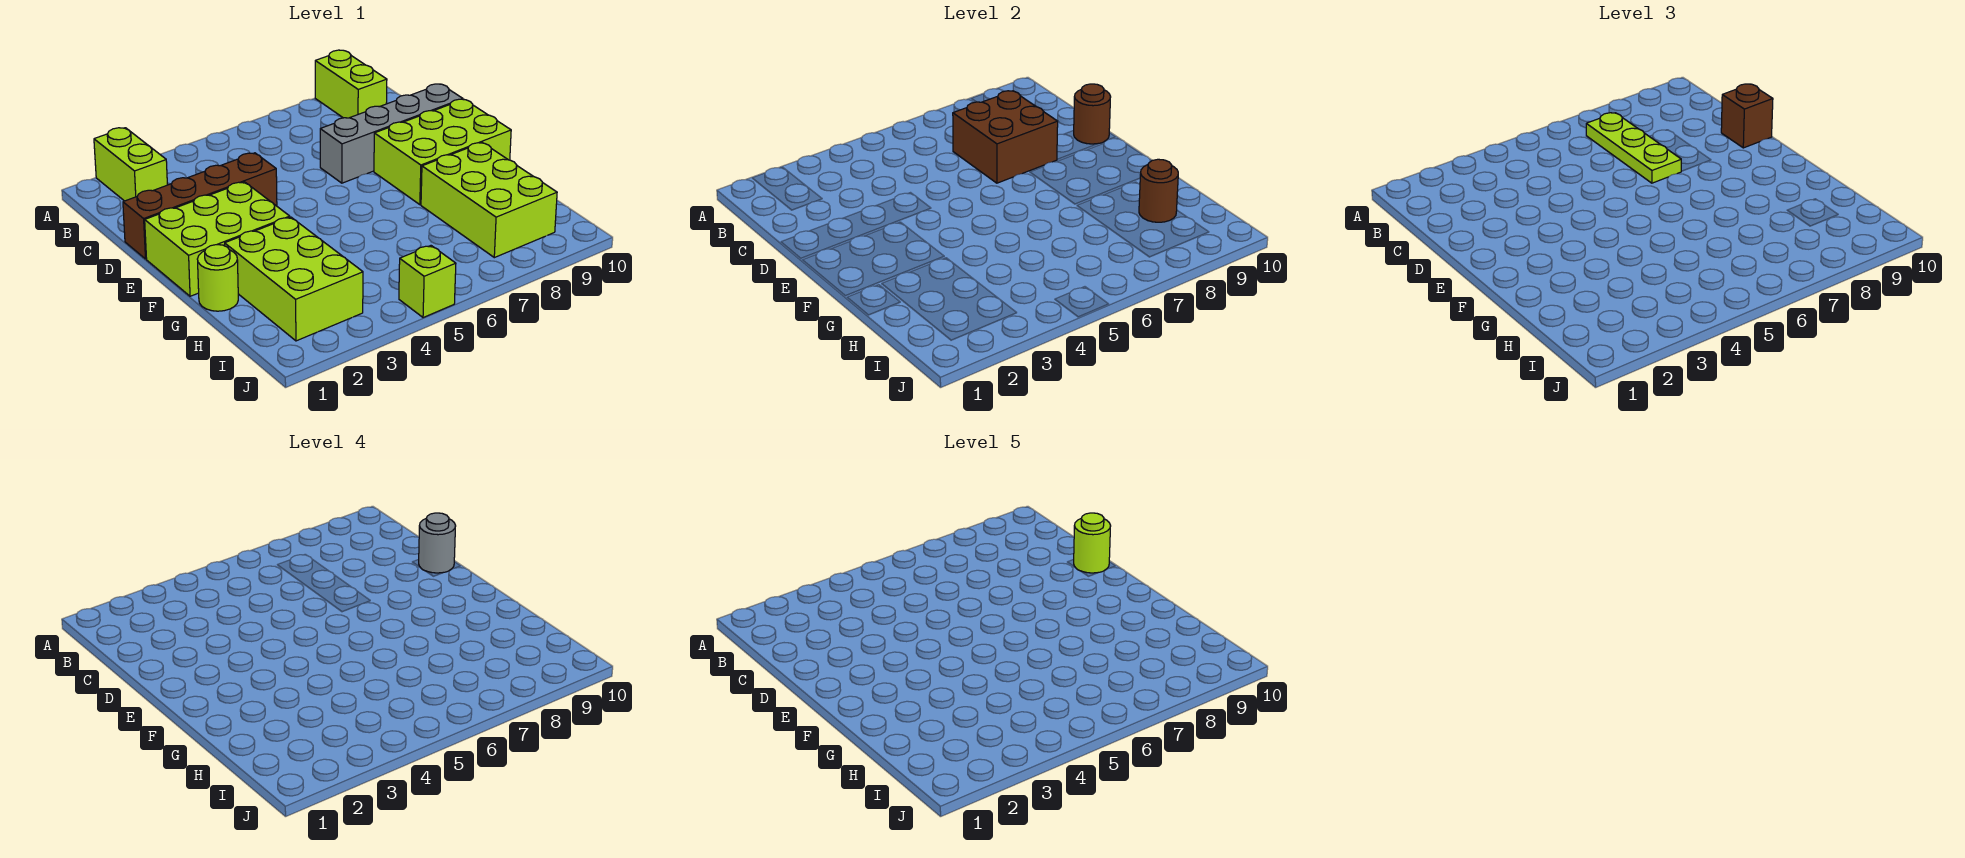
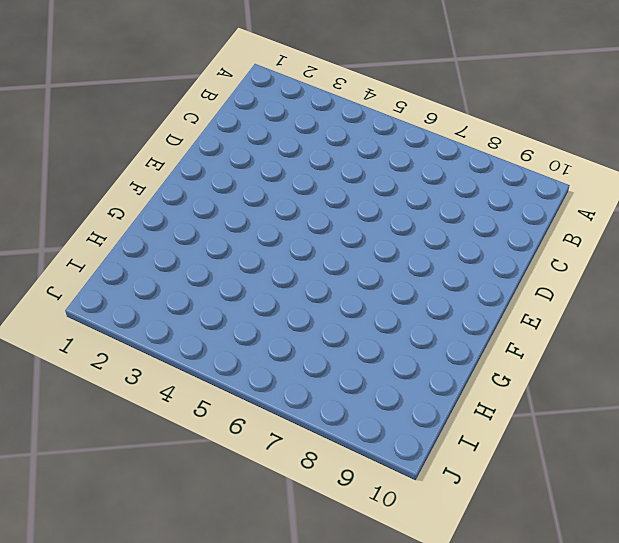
none -> lime 1x2 brick [94,128,167,201]
none -> lime 1x2 brick [315,50,387,118]
none -> brown 1x4 brick [123,153,277,259]

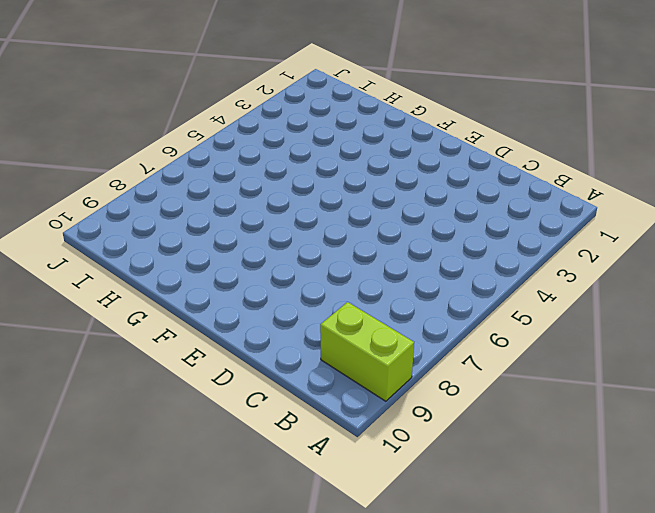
none -> lime 1x2 brick [94,128,167,201]
none -> brown 1x4 brick [123,153,277,259]
none -> grey 1x4 brick [320,84,463,183]

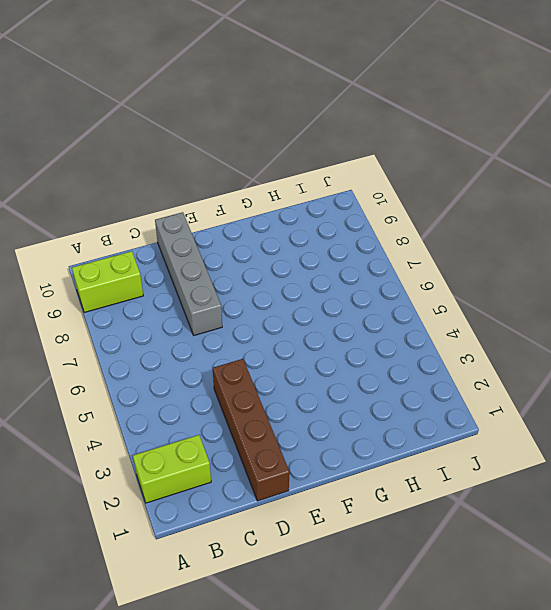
none -> lime 2x3 brick [145,182,290,296]
none -> lime 2x3 brick [374,99,511,205]
none -> lime 1x1 round brick [198,245,238,311]

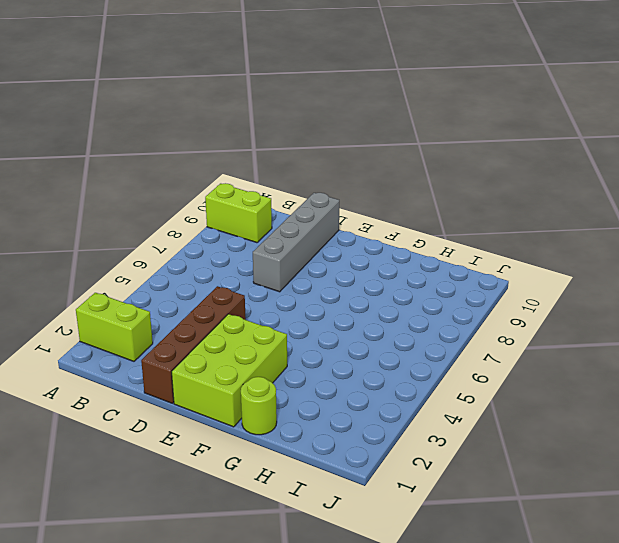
none -> lime 2x3 brick [374,99,511,205]
none -> lime 2x3 brick [225,217,363,341]
none -> lime 2x3 brick [421,143,557,258]

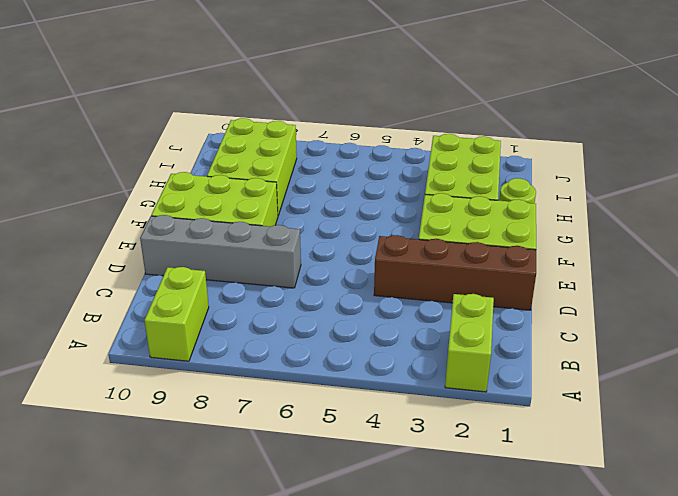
none -> lime 1x1 brick [399,246,456,318]
none -> brown 2x2 brick [953,91,1058,183]
none -> brown 1x1 round brick [1074,84,1111,144]

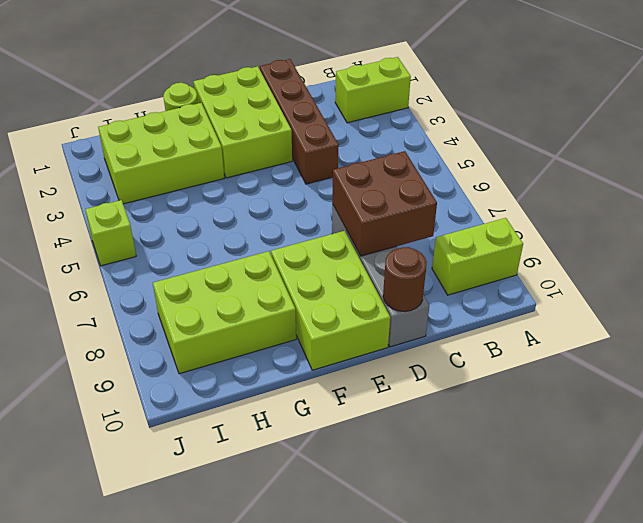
none -> brown 1x1 round brick [1139,159,1178,222]
none -> lime 1x3 plate [1586,113,1681,183]
none -> brown 1x1 brick [1721,84,1773,148]

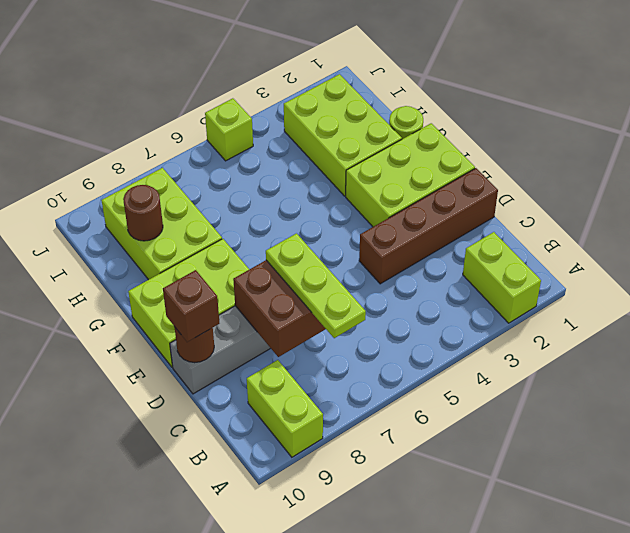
none -> grey 1x1 round brick [419,513,456,573]
none -> lime 1x1 round brick [1074,513,1111,573]

